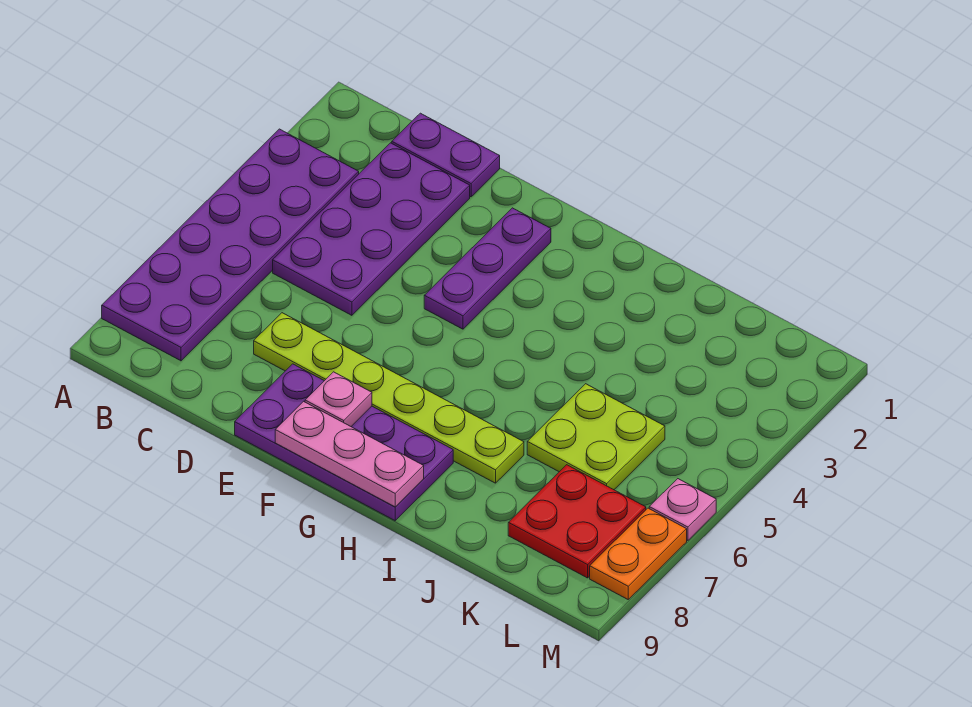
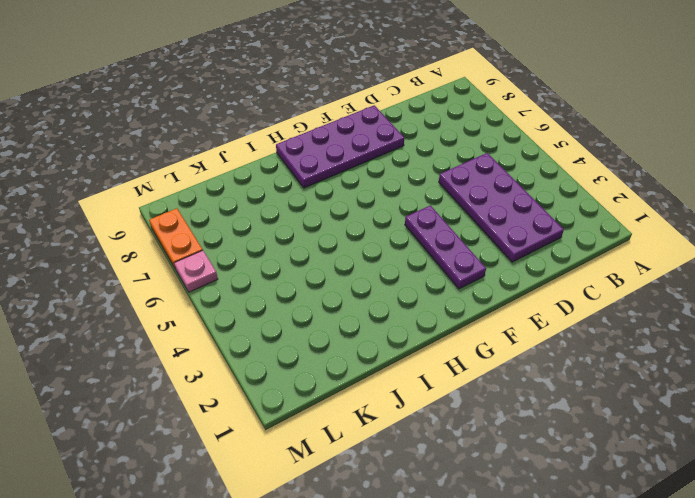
none -> purple 2x6 plate [102,129,359,361]
none -> purple 1x2 plate [392,113,500,197]
none -> lime 1x6 plate [254,313,524,483]

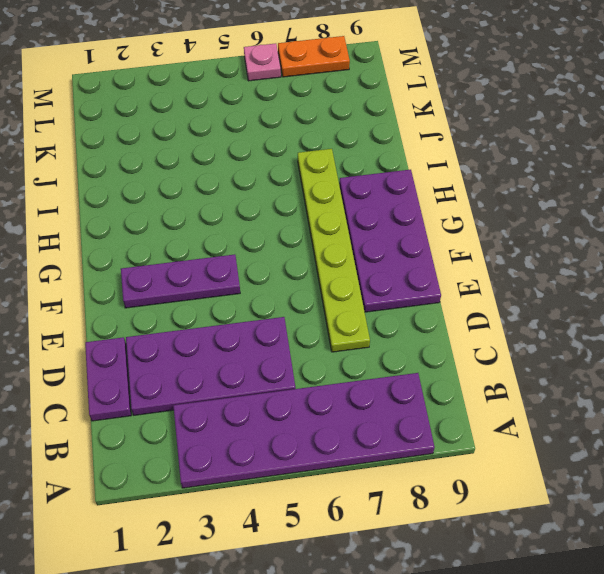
none -> lime 2x2 plate [527,384,665,490]
none -> red 2x2 plate [508,465,646,578]
none -> pink 1x1 plate [305,372,372,426]

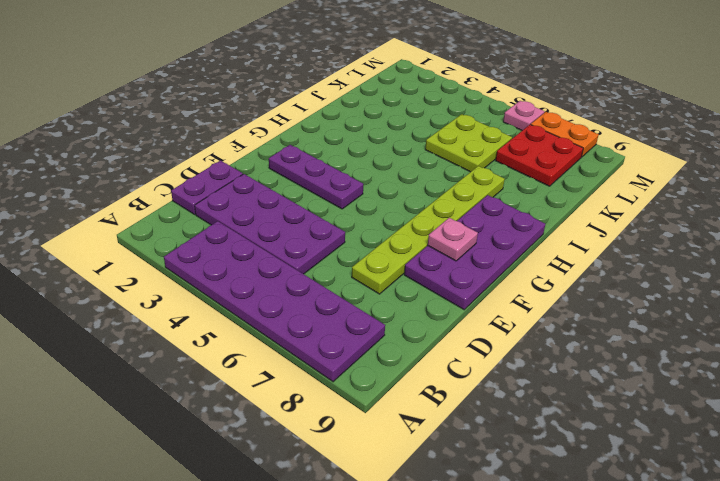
none -> pink 1x3 plate [275,401,424,507]

